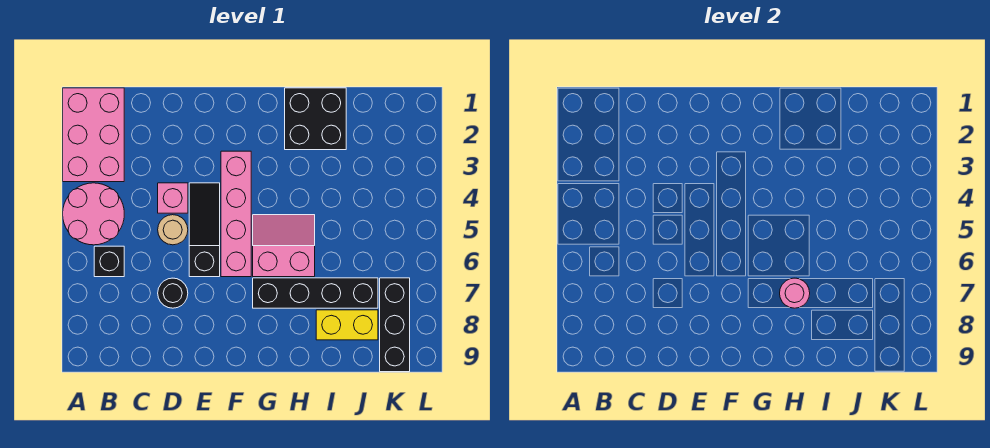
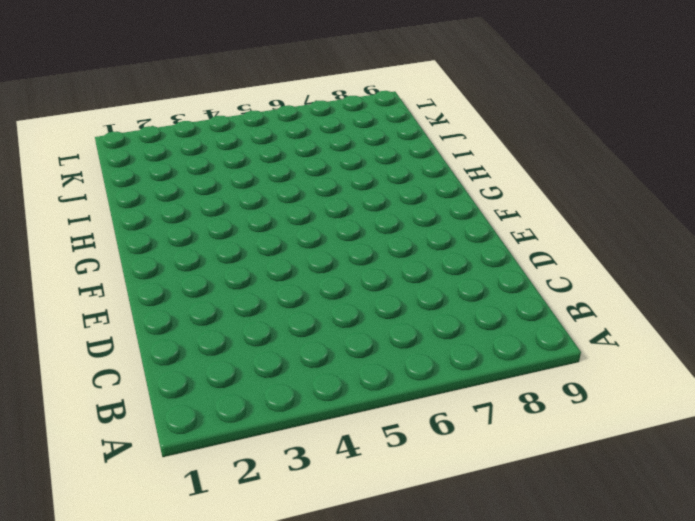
none -> pink 2x3 brick [63,88,124,182]
none -> pink 2x2 round brick [63,183,124,245]
none -> black 1x1 brick [94,246,124,277]

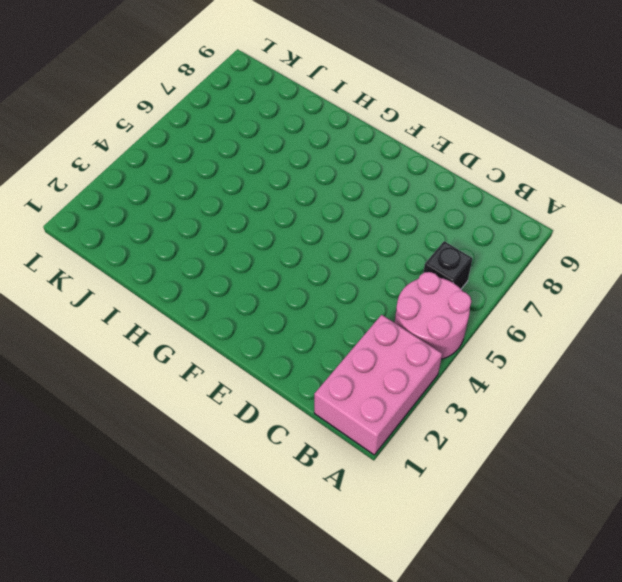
none -> pink 1x1 brick [158,183,188,213]
none -> tan 1x1 round brick [158,215,188,245]
none -> black 1x1 round brick [158,278,188,308]

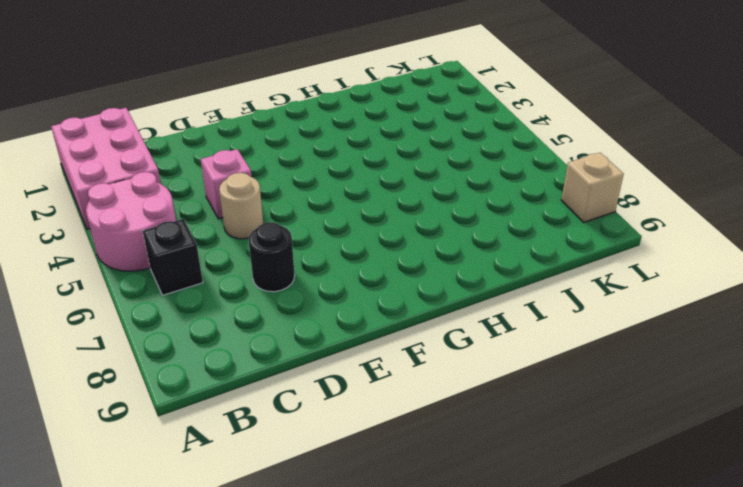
tan 1x1 brick [561,153,624,222] -> none
none -> black 1x3 slope [189,183,220,277]
none -> pink 1x4 brick [221,151,251,277]
none -> pink 2x2 slope [253,215,315,277]

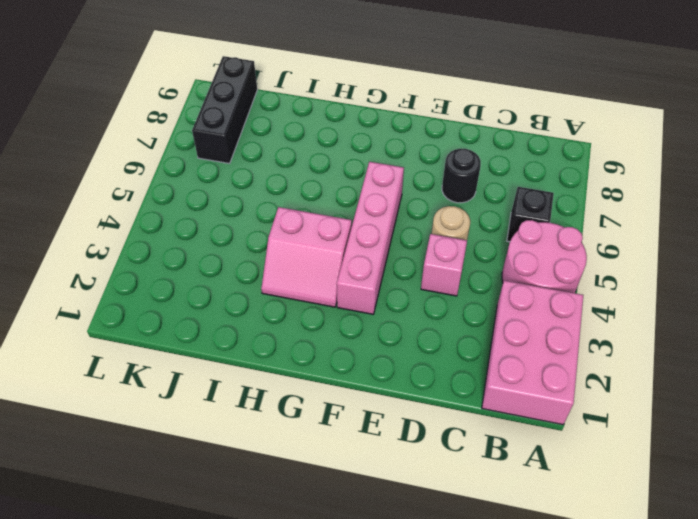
pink 2x2 slope [261,207,352,307] -> pink 2x2 slope moved to [253,215,315,277]
none -> black 1x3 slope [189,183,220,277]
none -> black 1x4 brick [253,278,378,308]
none -> black 2x2 brick [285,88,346,150]

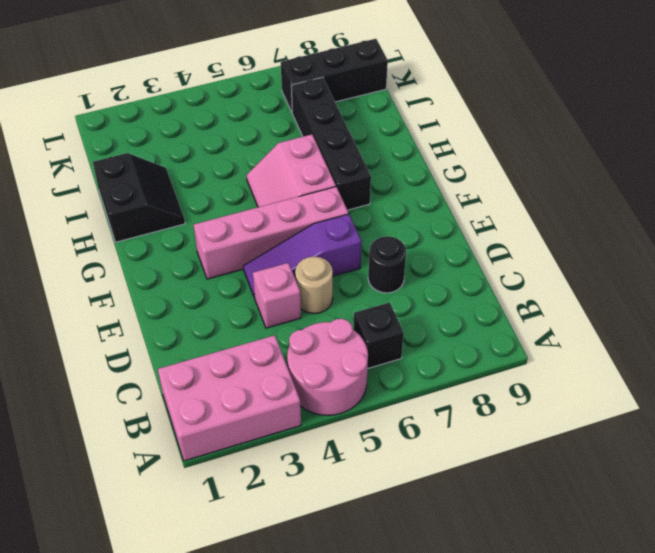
purple 1x3 slope [243,214,362,298] -> black 1x3 slope [189,183,220,277]
black 2x2 slope [93,153,185,242] -> black 2x2 brick [285,88,346,150]
none -> yellow 1x2 brick [316,310,378,340]
none -> pink 1x1 round brick [780,278,810,308]

